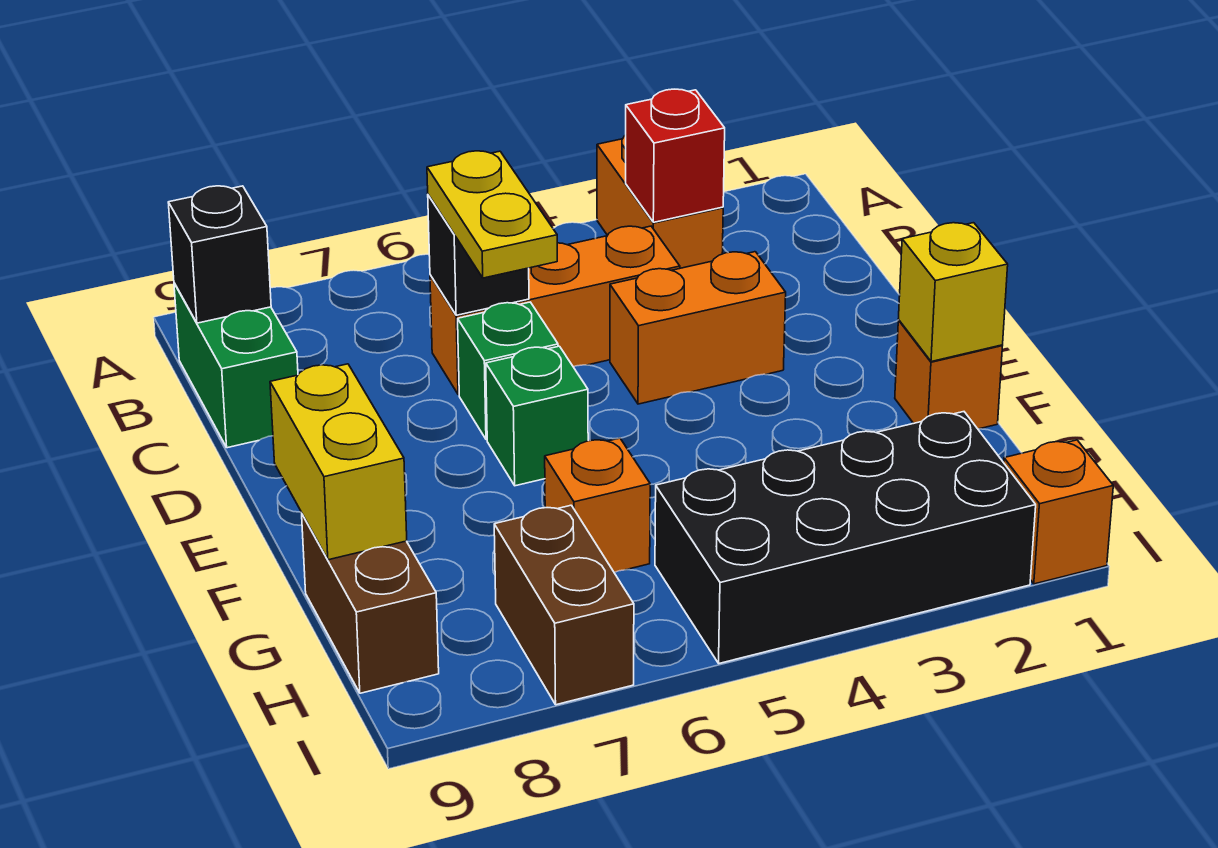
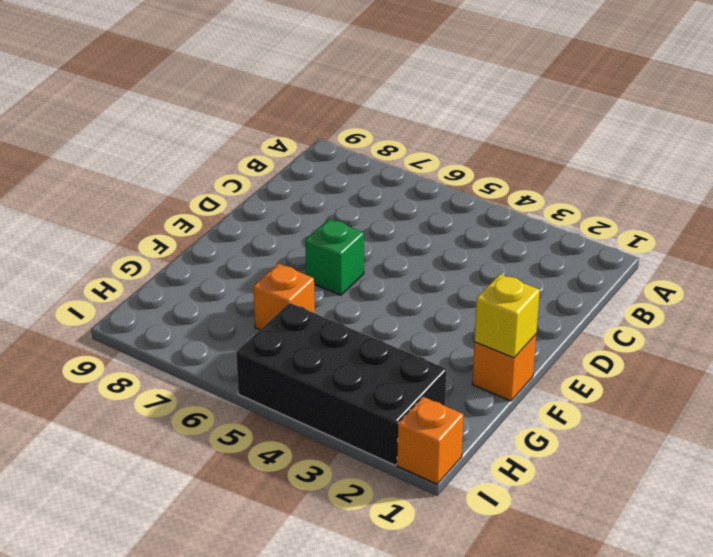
none -> orange 1x2 brick [597,135,723,268]
none -> green 1x2 brick [174,283,298,448]
none -> orange 1x3 brick [430,226,680,395]

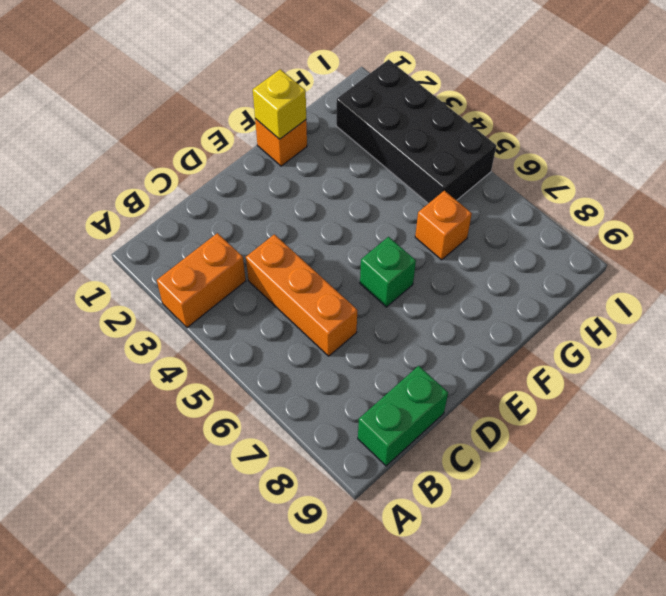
none -> orange 1x2 brick [610,252,786,404]
none -> green 1x1 brick [458,302,558,440]
none -> brown 1x2 brick [302,514,439,693]

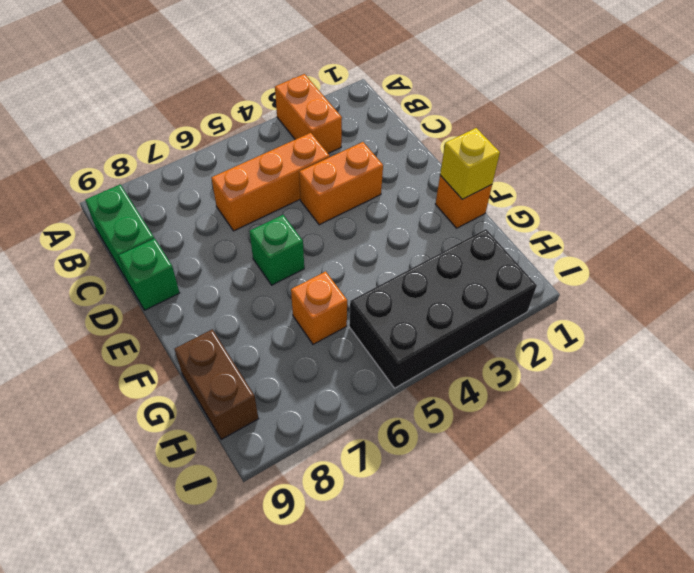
green 1x1 brick [118,238,179,310] -> green 1x1 brick moved to [458,302,558,440]
none -> brown 1x2 brick [494,505,634,705]
none -> orange 1x1 brick [1004,440,1113,584]
none -> red 1x1 brick [626,89,725,222]

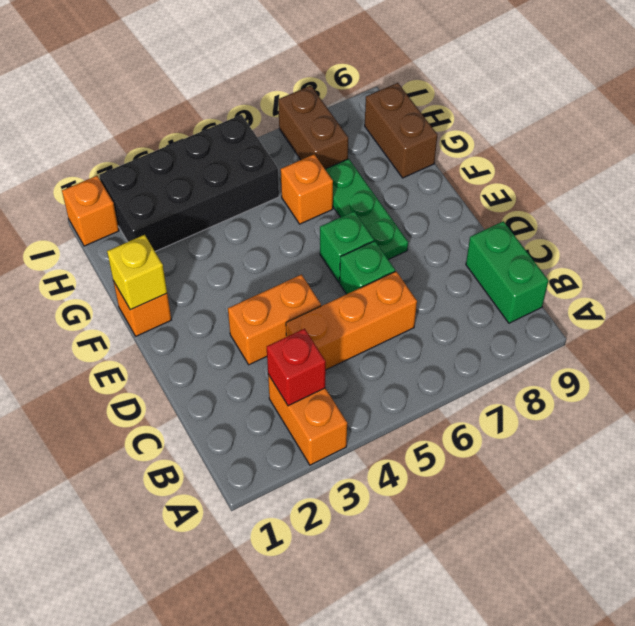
green 1x3 plate [325,159,408,260] -> none
none -> black 1x1 brick [168,186,271,323]
none -> black 1x1 brick [428,195,529,315]
none -> yellow 1x2 brick [270,364,407,560]

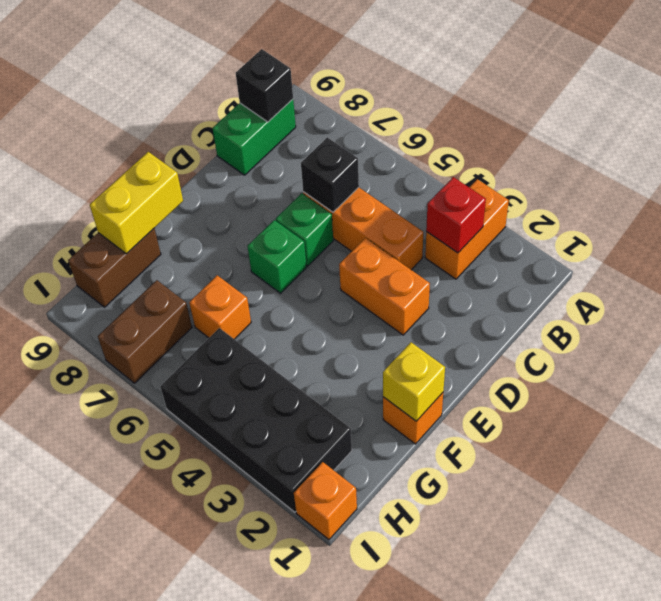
none -> yellow 1x2 plate [427,151,557,278]

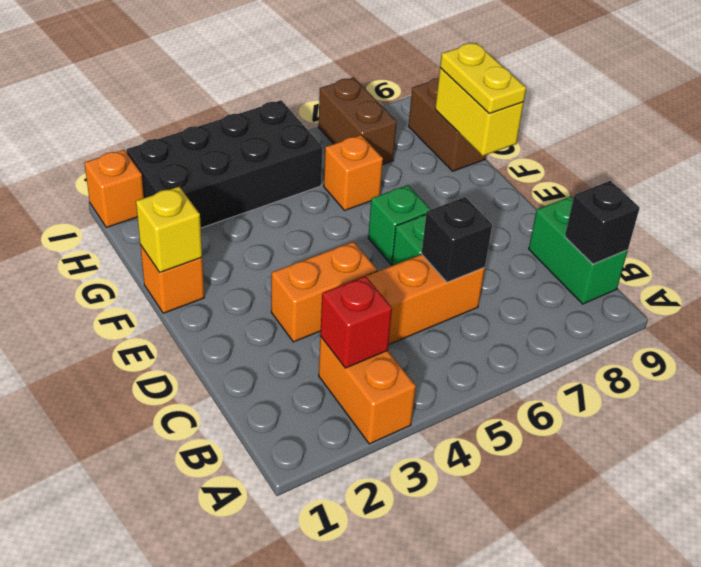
yellow 1x2 plate [440,43,526,113] -> yellow 1x2 plate moved to [427,151,557,278]

